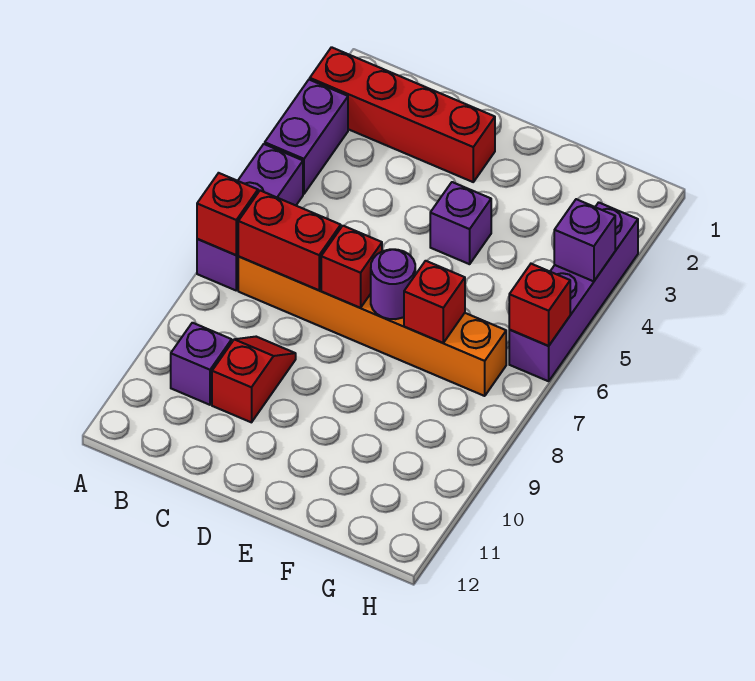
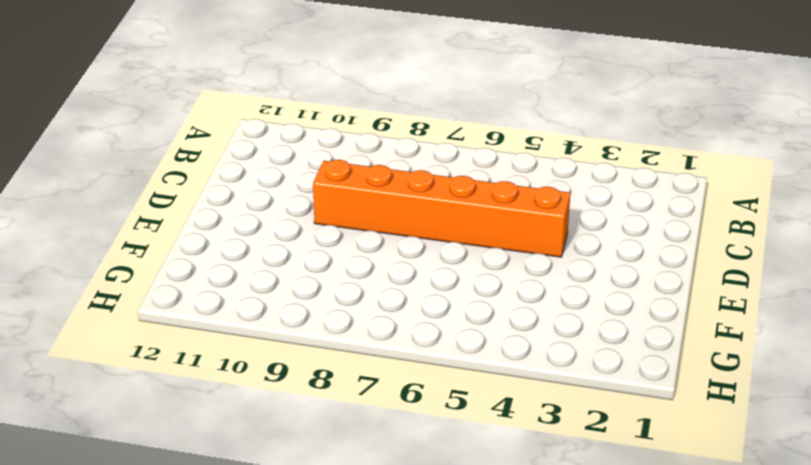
orange 1x6 brick [313,160,570,257] -> orange 1x6 brick turned to [238,257,506,396]
none -> red 1x4 brick [310,47,495,182]
none -> purple 1x2 brick [265,80,348,194]
none -> purple 1x3 brick [197,144,303,290]

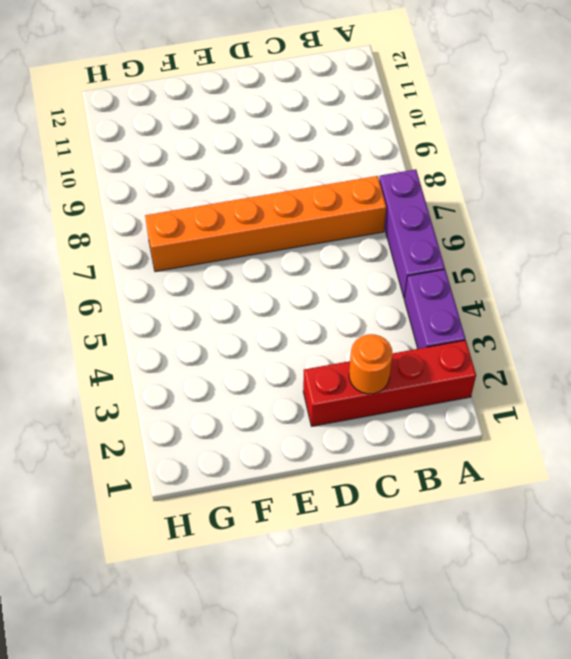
orange 1x1 round brick [349,334,393,394] -> none
none -> purple 1x1 brick [171,323,232,405]
none -> red 1x2 slope [212,337,296,422]
none -> purple 1x1 brick [430,182,491,264]

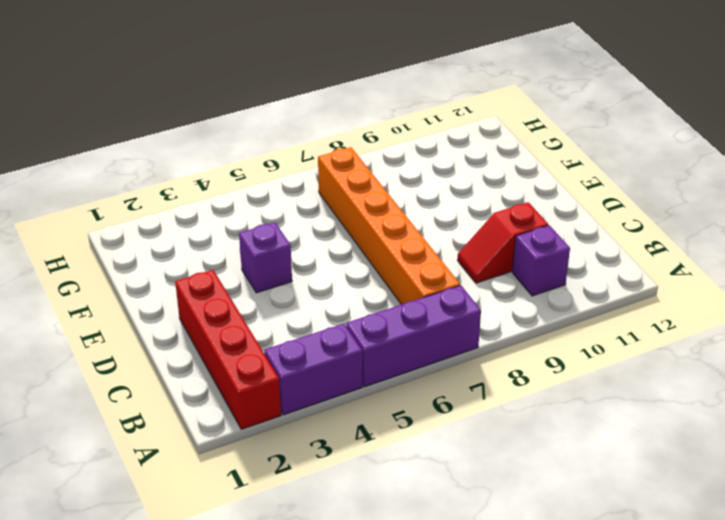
none -> purple 1x4 brick [509,202,638,381]
none -> red 1x1 brick [197,173,258,255]
none -> red 1x2 brick [238,191,341,290]

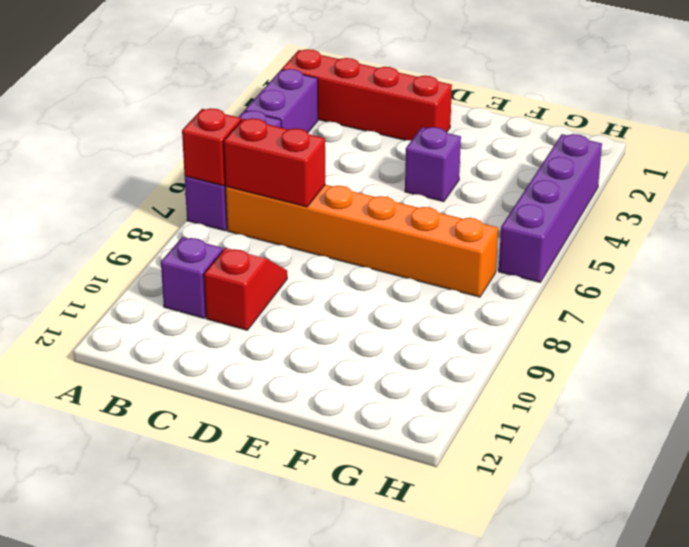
none -> red 1x1 brick [321,226,382,308]
none -> purple 1x1 round brick [371,249,415,319]
none -> red 1x1 brick [404,261,465,343]

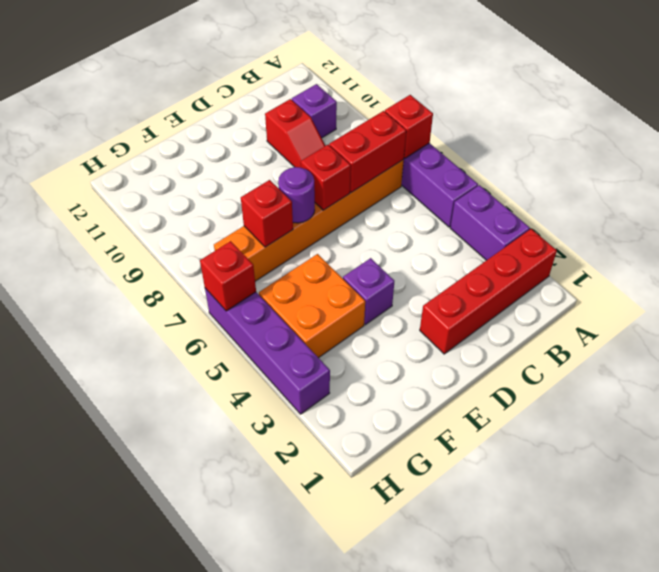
orange 2x2 brick [259,254,365,358] -> none
none -> purple 1x1 brick [554,199,615,281]

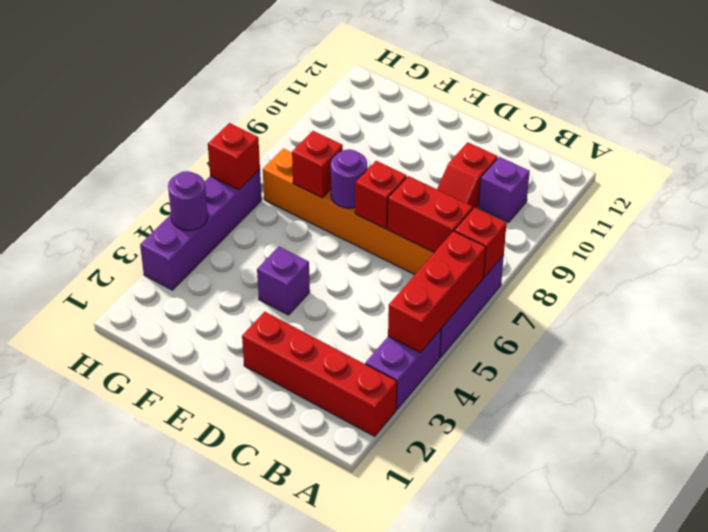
red 1x3 brick [388,231,486,353] -> none
purple 1x1 round brick [168,171,208,230] -> purple 1x1 brick [554,199,615,281]

